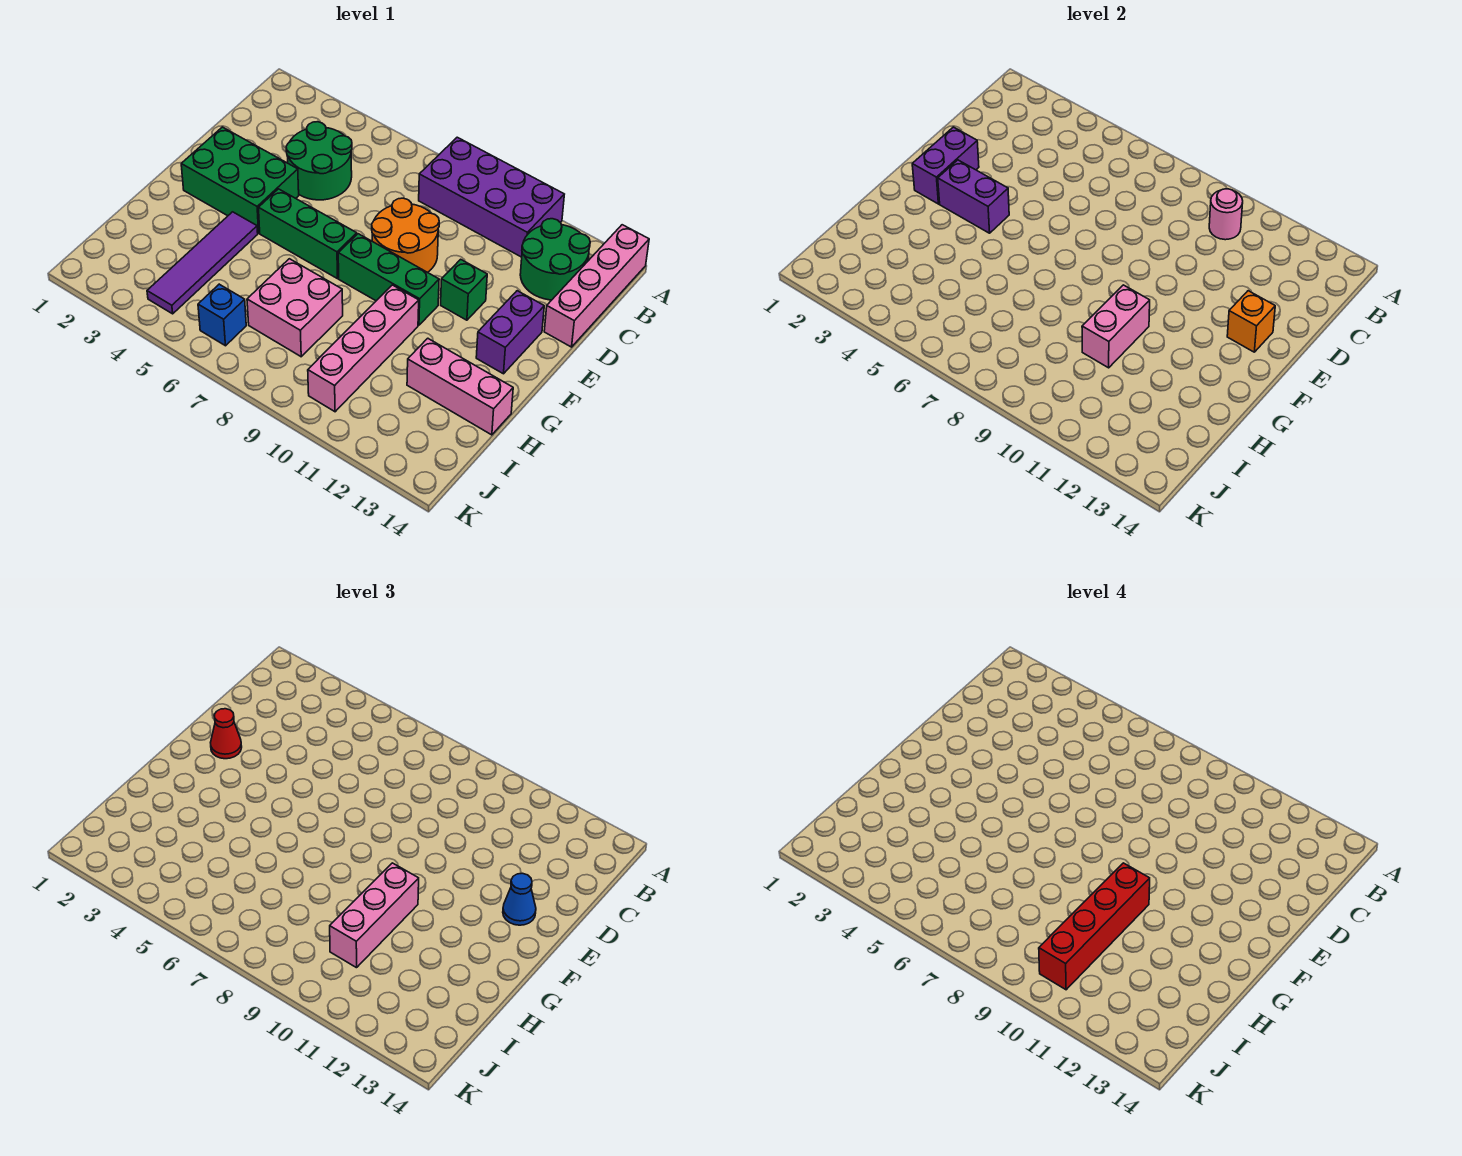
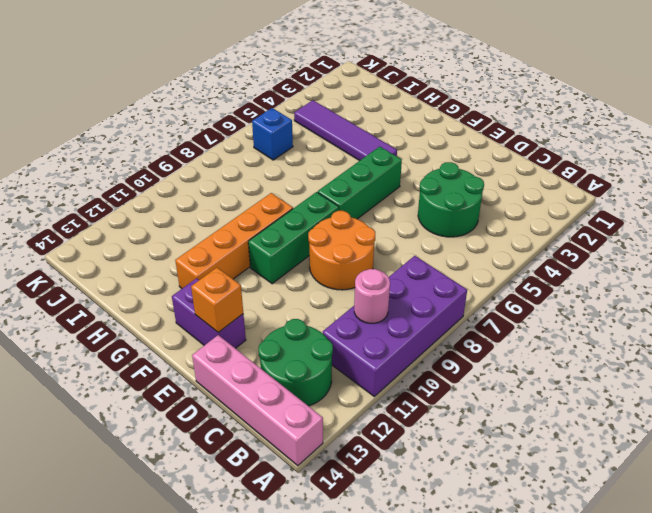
orange 1x4 brick [175,193,293,288] -> pink 1x4 brick [308,285,419,412]
none -> green 2x3 brick [181,127,299,233]
none -> green 1x1 brick [441,259,487,320]
none -> pink 2x2 brick [247,259,343,357]

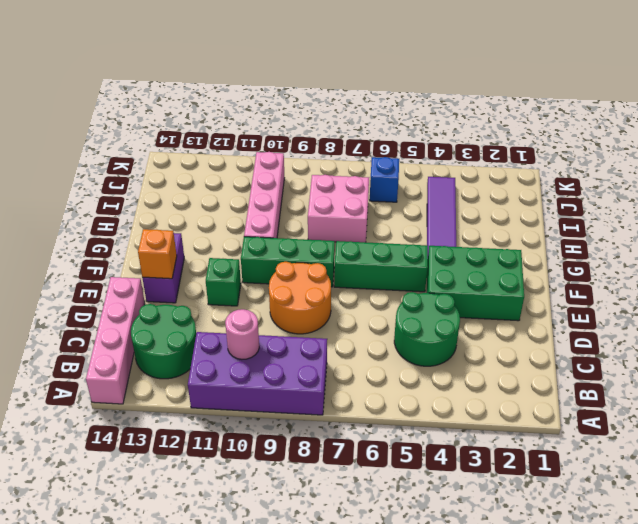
none -> pink 1x3 brick [407,338,513,435]
none -> purple 1x2 brick [912,127,979,204]
none -> purple 1x2 brick [938,160,1009,233]

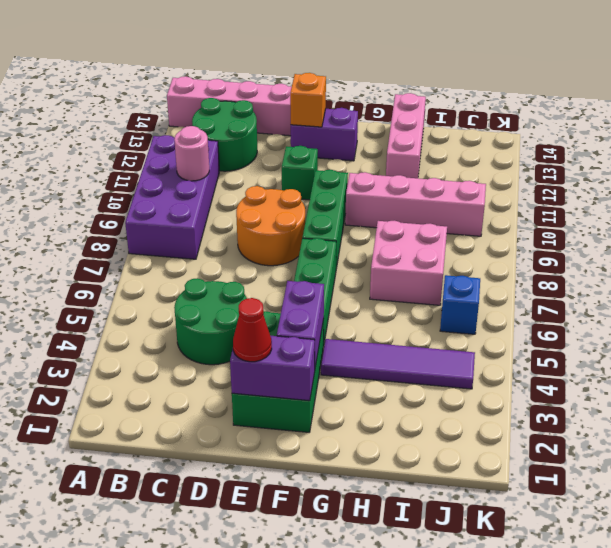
none -> pink 1x2 brick [1082,285,1150,368]
none -> blue 1x1 cone [503,873,536,925]
none -> pink 1x3 brick [330,863,419,968]

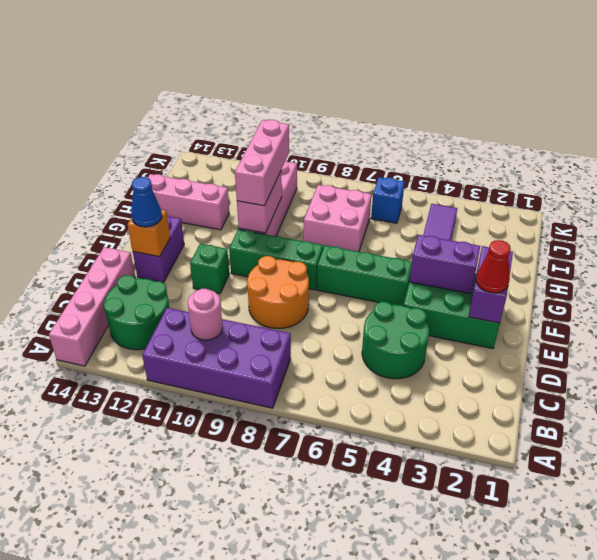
none -> red 1x4 brick [1039,863,1150,990]

